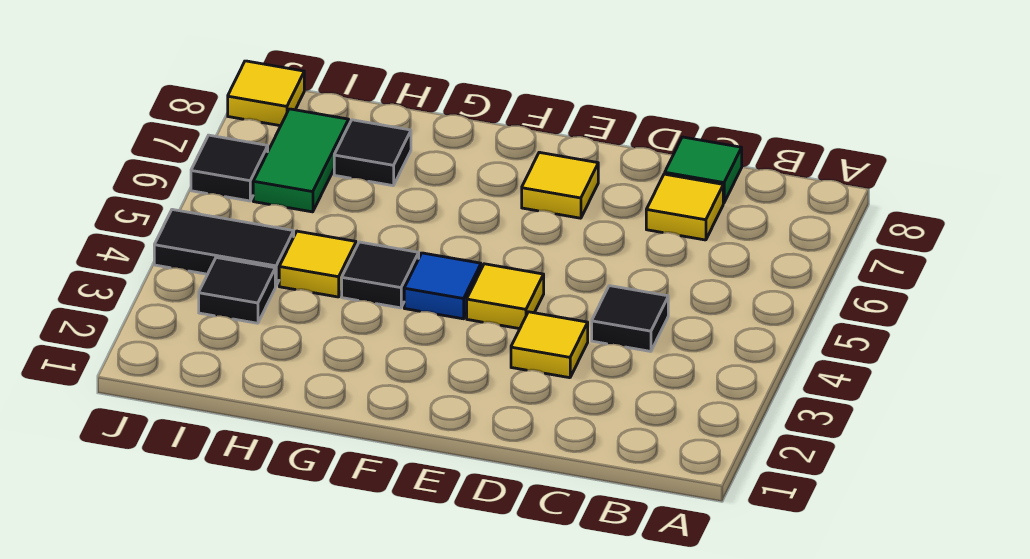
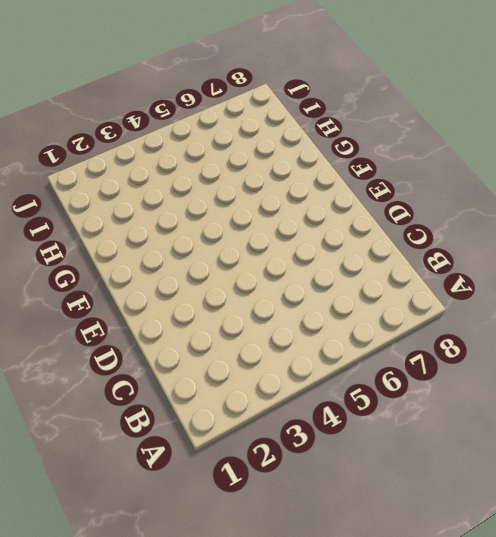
none -> black 1x1 tile [592,286,668,351]
none -> yellow 1x1 tile [646,174,723,240]
none -> green 1x1 tile [665,137,742,203]

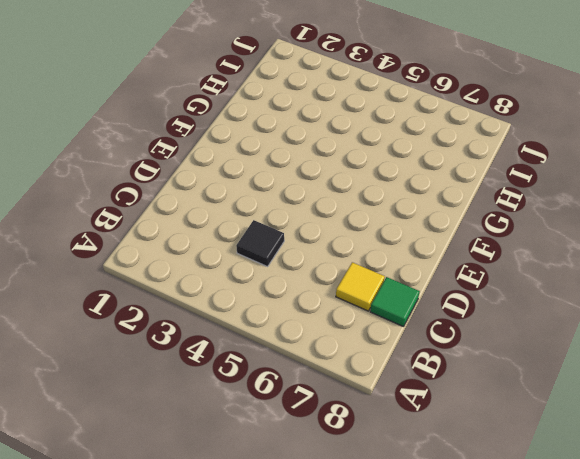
none -> yellow 1x1 tile [511,312,588,378]
none -> yellow 1x1 tile [467,264,544,329]
none -> yellow 1x1 tile [522,152,598,218]

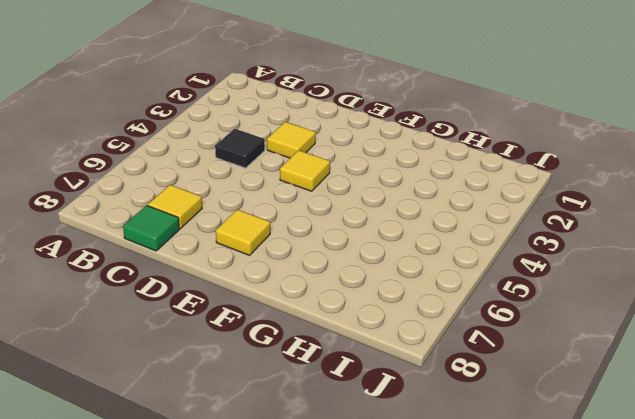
none -> blue 1x1 tile [404,253,481,319]
none -> black 1x1 tile [342,242,419,308]
none -> yellow 1x1 tile [279,231,356,297]

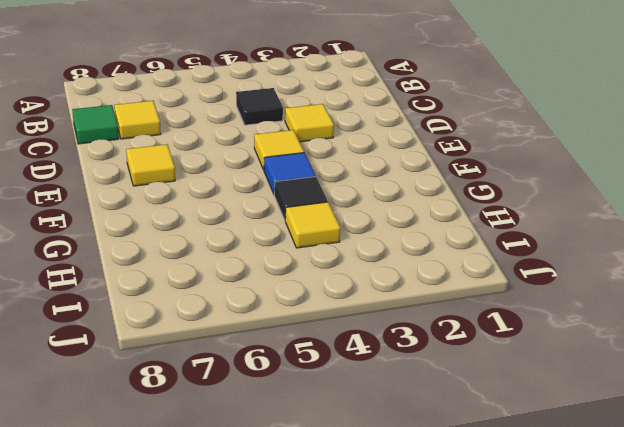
none -> black 1x1 tile [334,120,411,186]
none -> black 1x1 tile [199,257,275,323]
none -> black 1x2 tile [154,209,294,286]

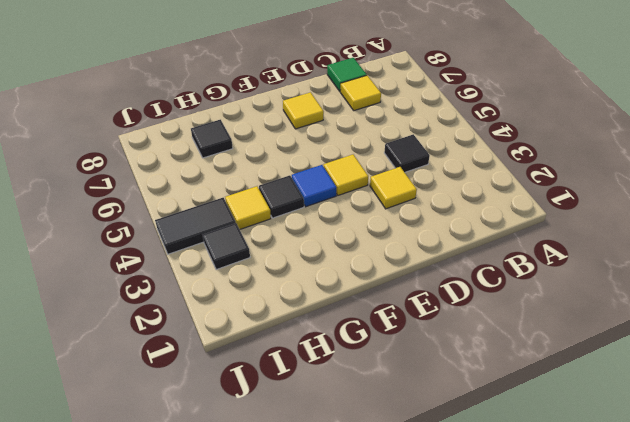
none -> green 1x2 tile [253,109,349,212]
none -> black 1x1 tile [191,135,268,201]
none -> yellow 1x1 tile [228,61,304,126]

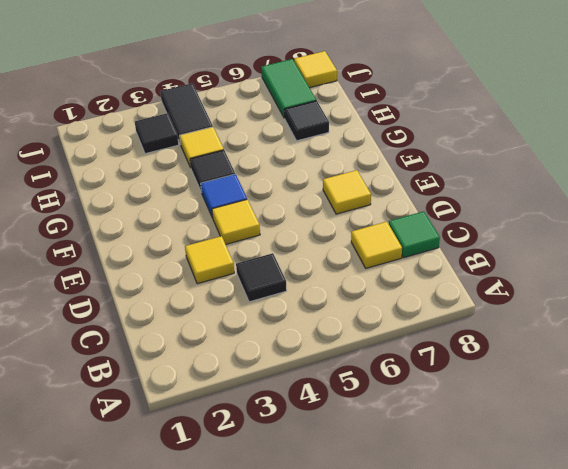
green 1x2 tile [261,59,316,118] -> green 1x2 tile turned to [253,109,349,212]
none -> black 1x1 tile [191,135,268,201]

